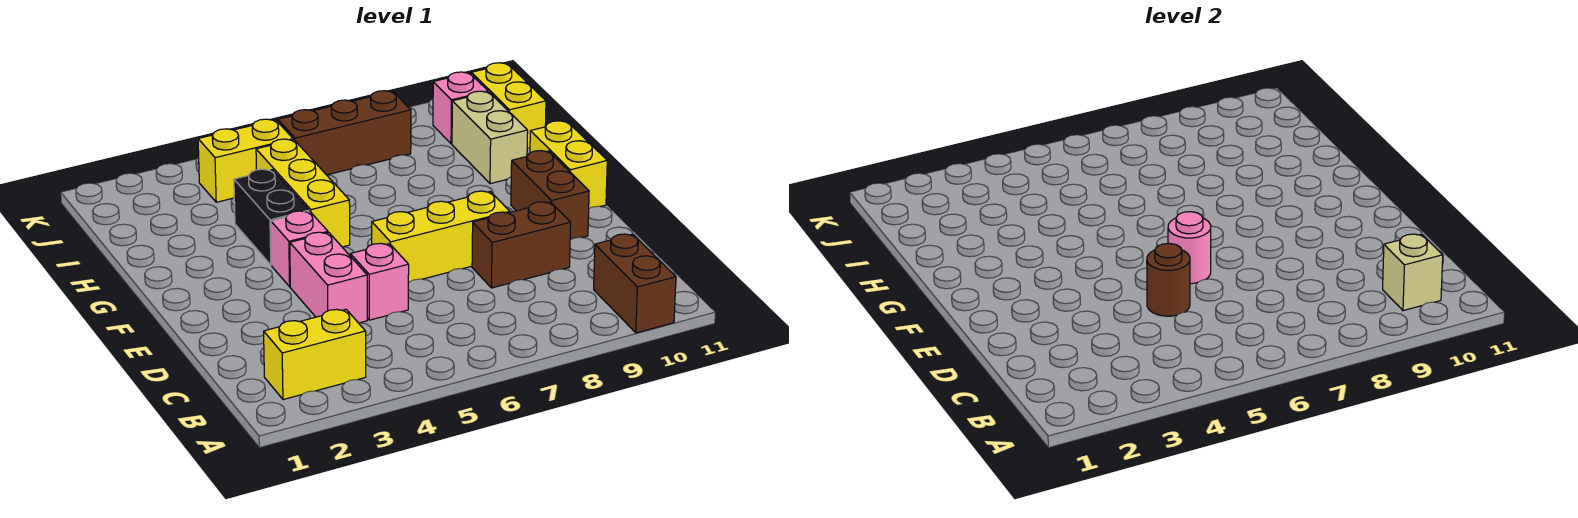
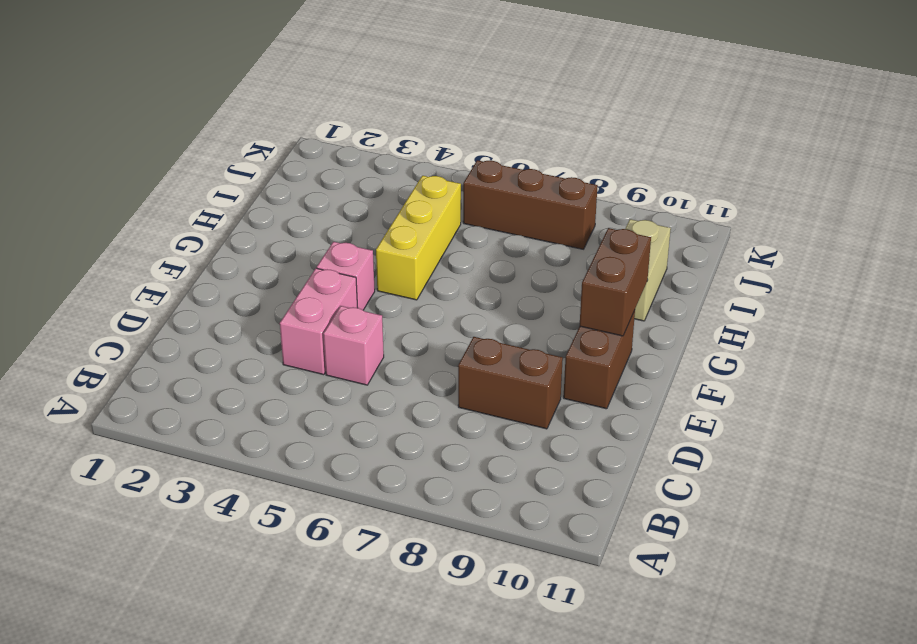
brown 1x2 brick [580,228,651,336] -> brown 1x2 brick moved to [594,234,676,333]
none -> yellow 1x2 brick [264,309,366,400]
none -> yellow 1x3 brick [372,191,510,283]
none -> yellow 1x2 brick [530,121,607,208]

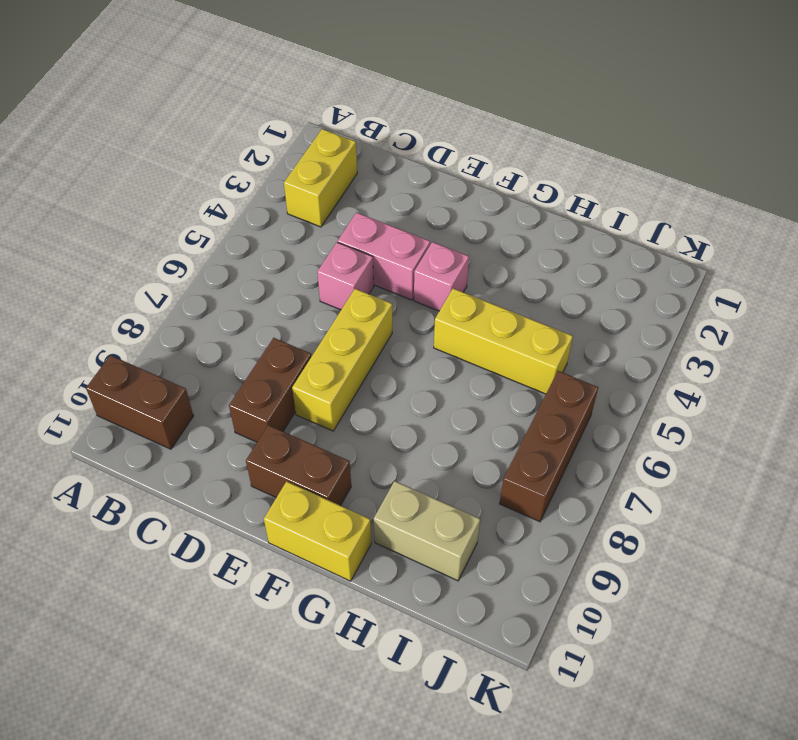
none -> black 1x2 brick [234,169,309,265]
none -> yellow 1x2 brick [471,63,546,148]
none -> yellow 1x2 brick [198,119,293,202]

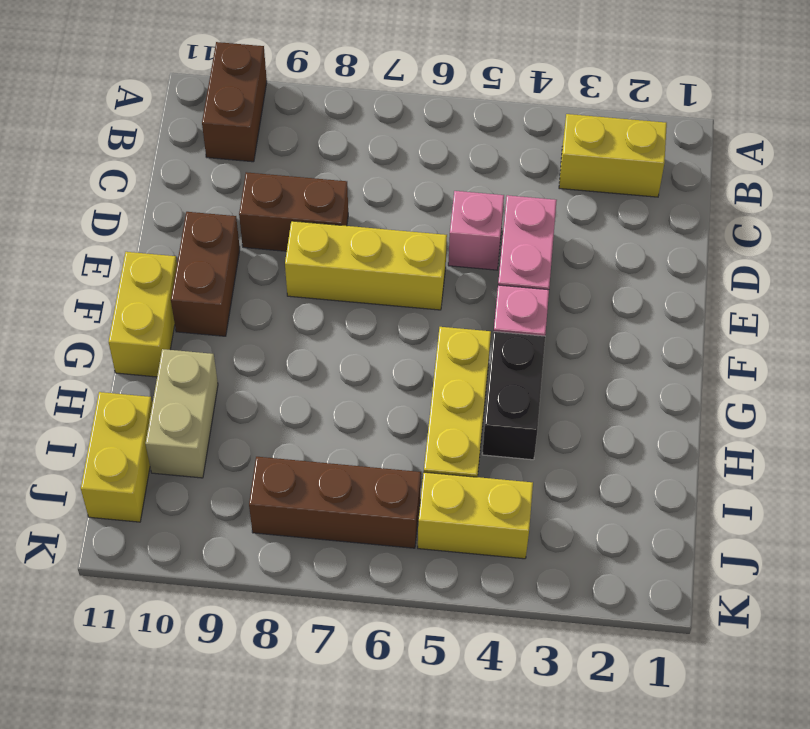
none -> pink 1x1 brick [433,72,488,144]
none -> tan 1x1 brick [1383,234,1443,311]
none -> brown 1x1 round brick [1147,243,1190,316]

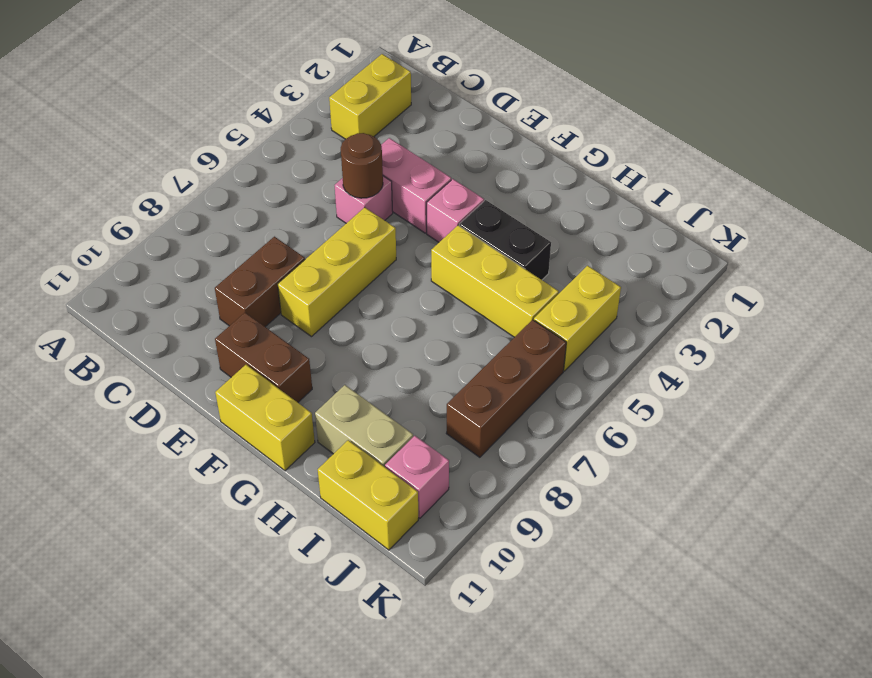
none -> brown 1x2 brick [594,234,676,333]
none -> tan 1x1 brick [1383,234,1443,311]
none -> pink 1x1 round brick [1168,212,1211,284]

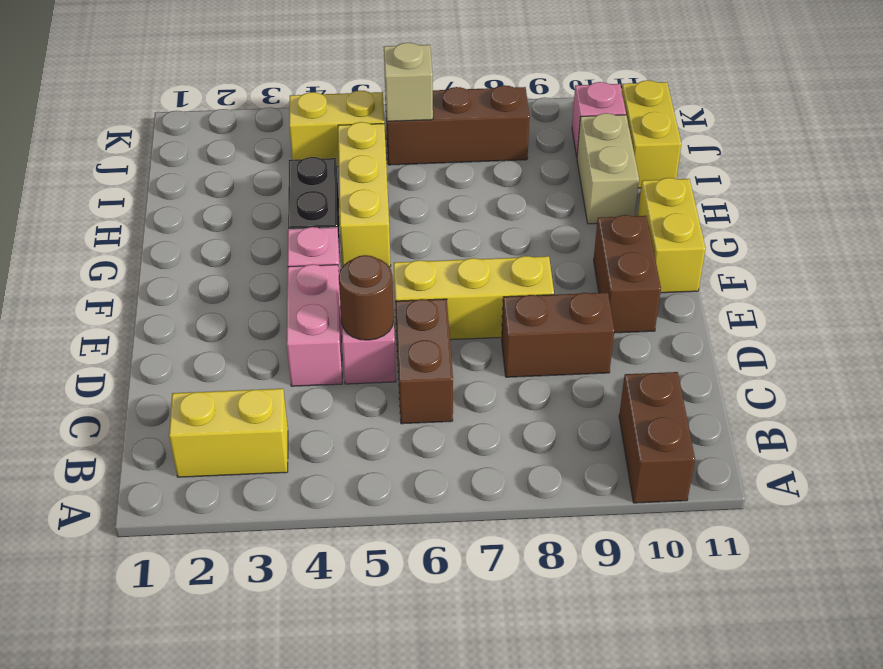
brown 1x2 brick [395,299,453,424] -> none
tan 1x1 brick [384,43,433,121] -> tan 1x1 brick moved to [1383,234,1443,311]
none -> pink 1x1 round brick [1168,212,1211,284]

